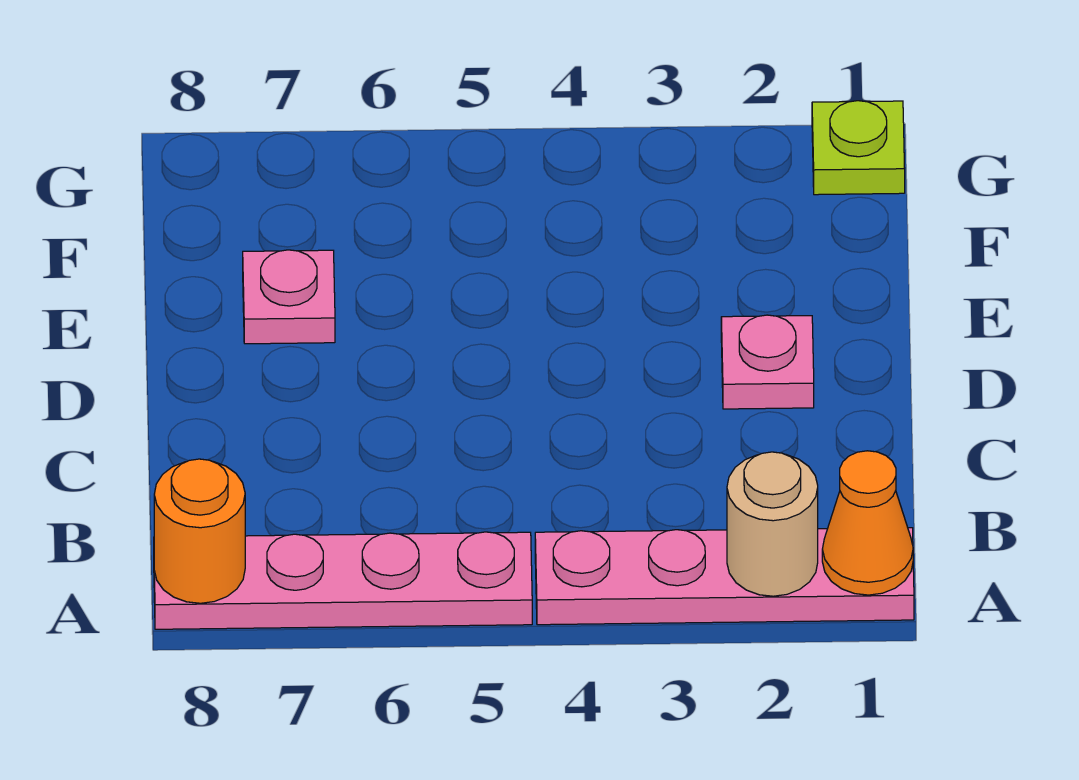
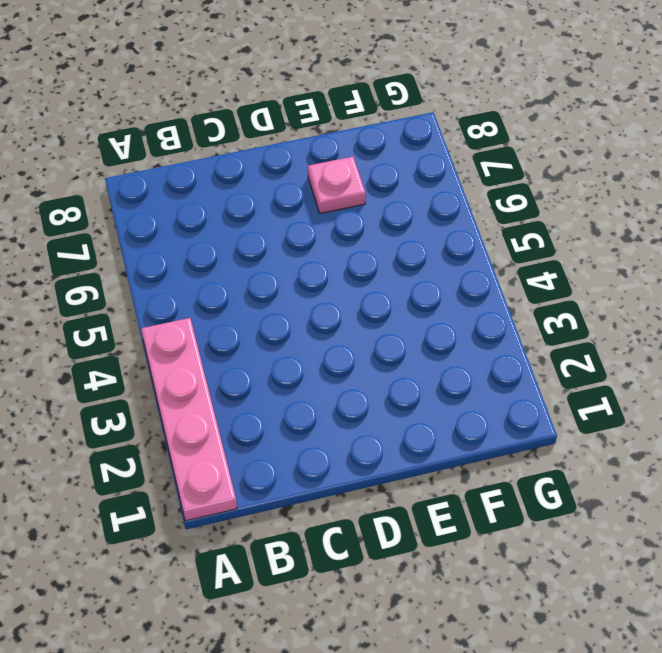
none -> pink 1x4 plate [154,532,532,629]
none -> pink 1x1 plate [721,315,814,409]

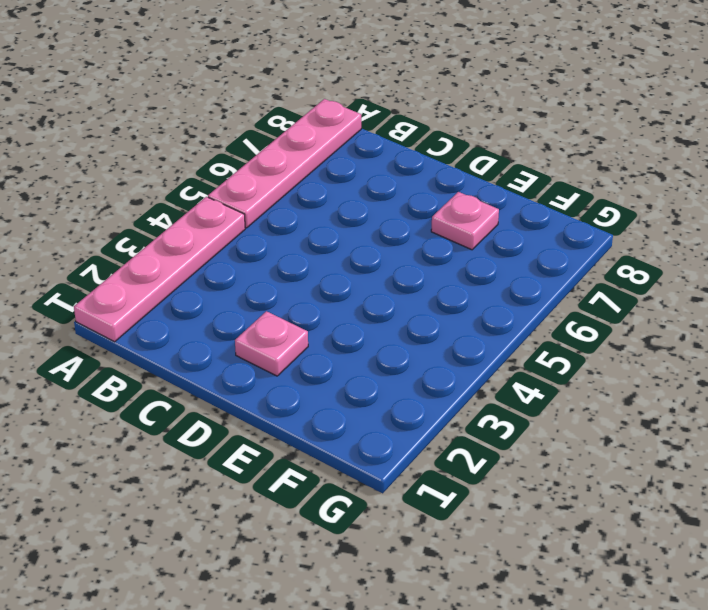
none -> lime 1x1 plate [812,101,905,195]
none -> orange 1x1 cone [822,451,913,595]

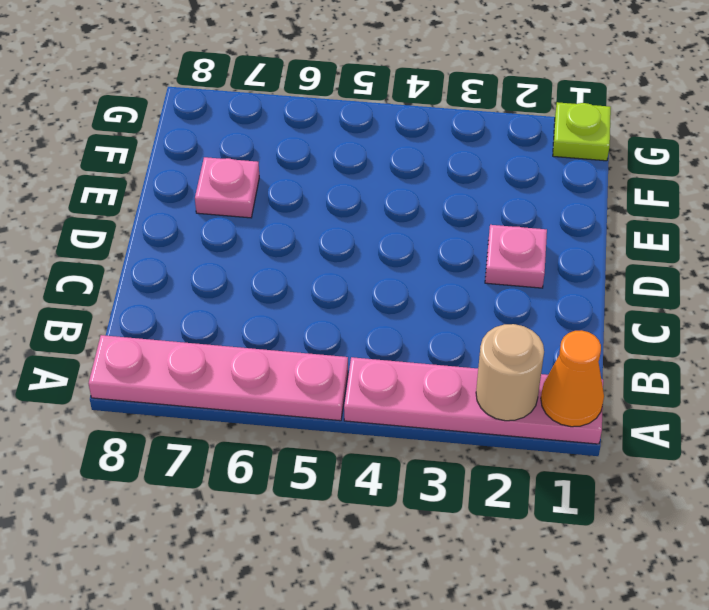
none -> orange 1x1 round brick [154,459,245,603]

